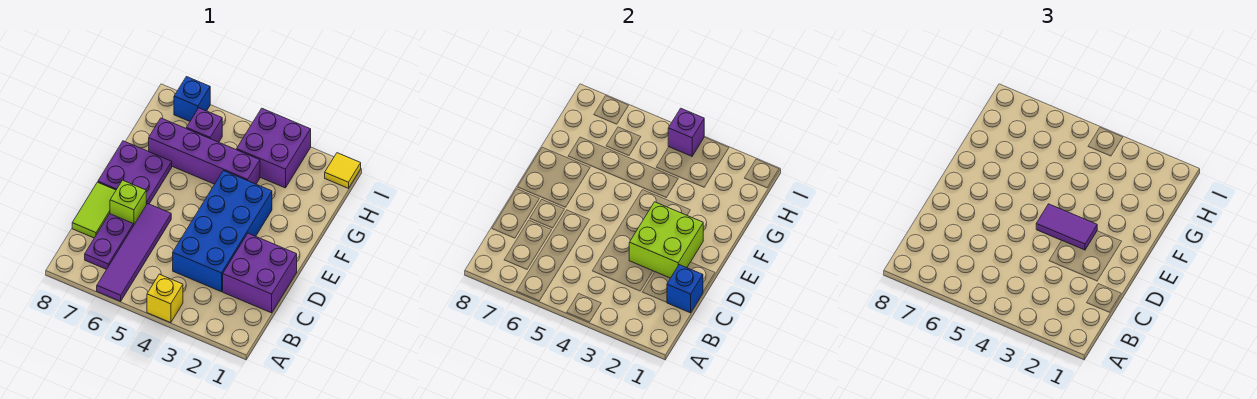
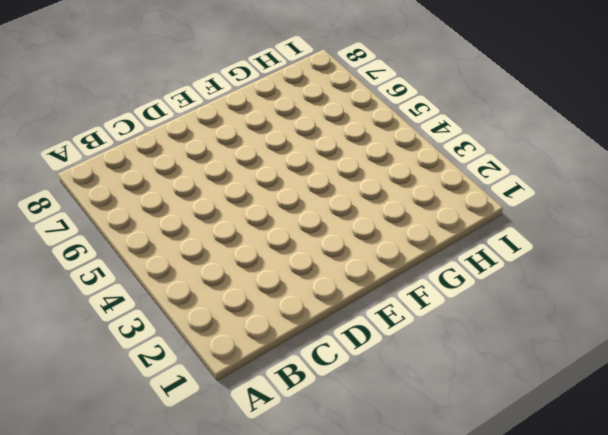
none -> yellow 1x1 brick [147,274,183,323]
none -> purple 1x4 tile [97,204,171,301]
none -> purple 1x2 plate [85,214,133,269]

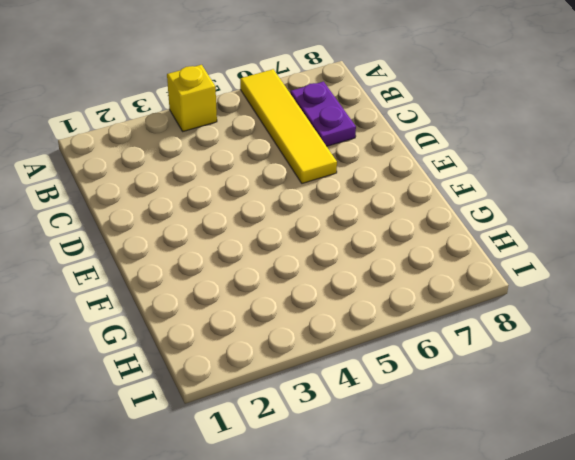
yellow 1x4 tile [240,69,337,183] -> purple 1x4 tile [97,204,171,301]
none -> purple 2x2 brick [223,233,297,313]
none -> blue 2x4 brick [173,171,272,292]
none -> lime 1x2 tile [72,182,116,238]

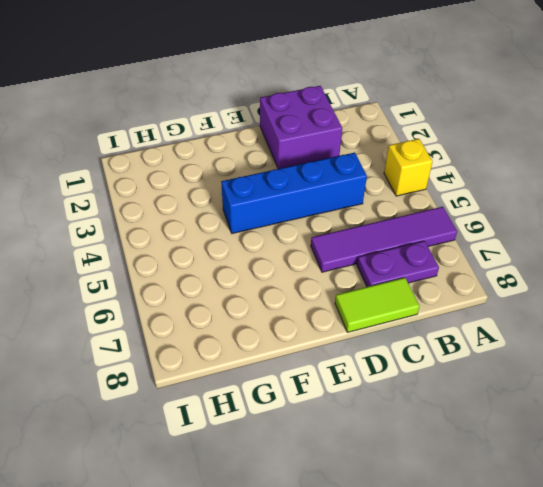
blue 1x4 brick [221,153,367,234] -> blue 2x4 brick [173,171,272,292]
none -> lime 1x1 brick [110,180,146,226]
none -> purple 2x2 plate [98,141,172,205]
none -> purple 1x4 brick [149,118,260,184]

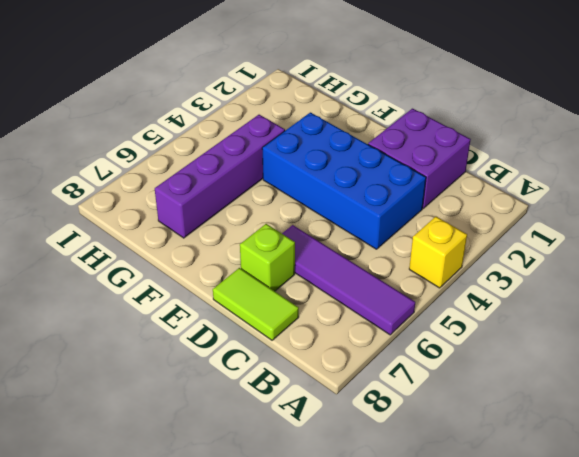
none -> purple 1x2 plate [85,214,133,269]
none -> purple 2x2 plate [98,141,172,205]
none -> purple 2x2 brick [237,108,311,188]

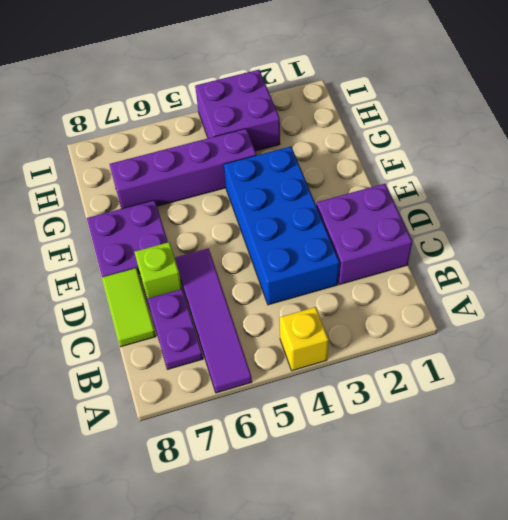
none -> purple 1x1 brick [186,108,222,142]
none -> yellow 1x1 tile [325,153,361,188]
none -> blue 1x1 brick [174,77,210,121]

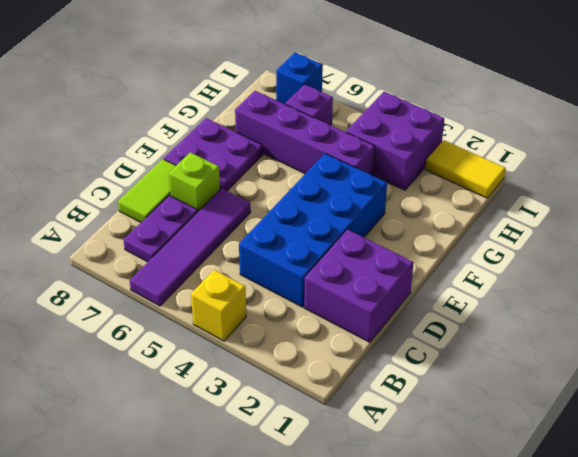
yellow 1x2 tile [425,140,506,198] -> yellow 1x1 tile [325,153,361,188]
none -> blue 1x1 brick [667,265,703,313]
none -> lime 2x2 brick [629,202,703,278]
none -> purple 1x1 brick [668,108,704,156]

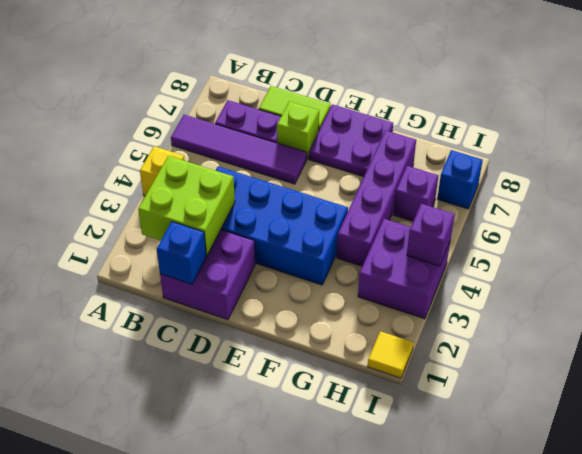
lime 2x2 brick [138,156,235,256] -> lime 2x2 brick moved to [629,202,703,278]
none -> purple 1x2 tile [1036,204,1097,250]

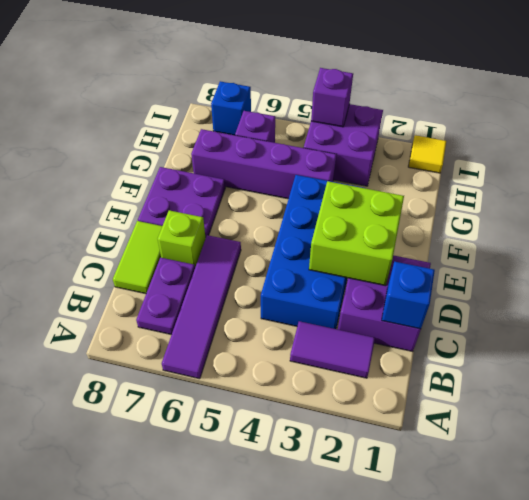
purple 1x2 tile [290,321,375,378] -> purple 1x2 tile moved to [1036,204,1097,250]
none -> yellow 1x1 brick [147,274,183,323]

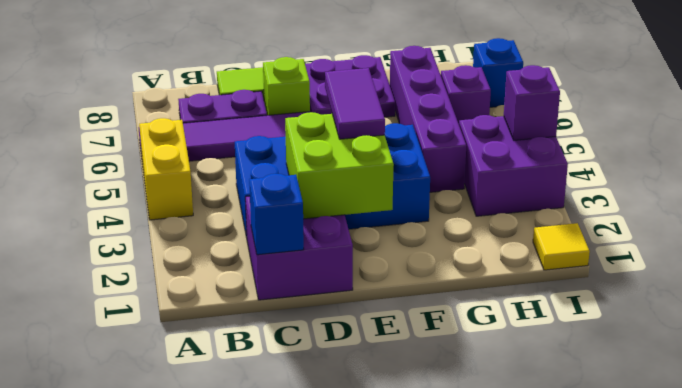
yellow 1x2 brick [139,118,193,220] -> yellow 1x1 brick [147,274,183,323]

